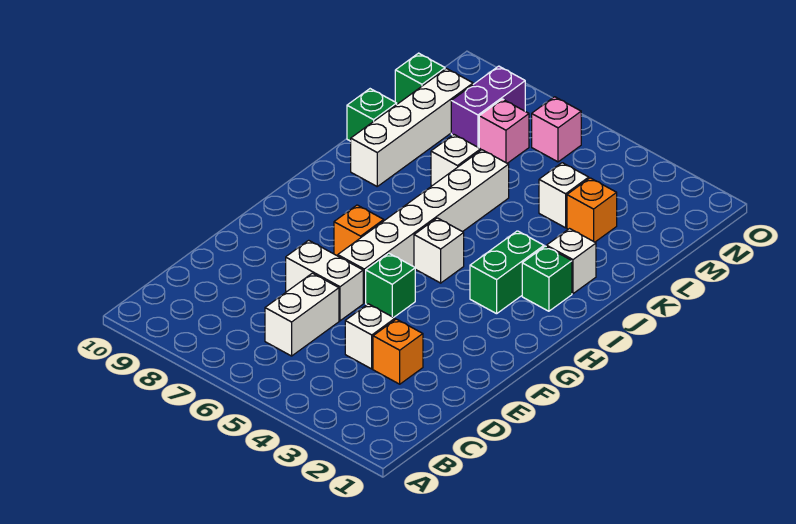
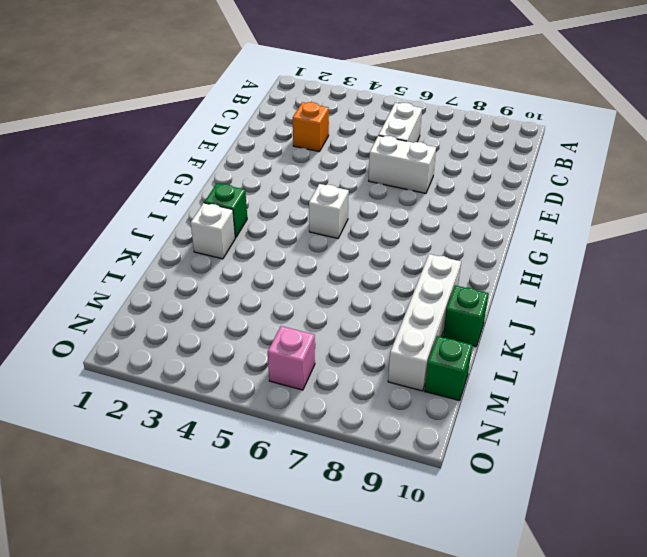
none -> white 1x1 brick [345,304,395,369]
none -> green 1x1 brick [366,253,415,318]
none -> white 1x6 brick [338,150,509,303]

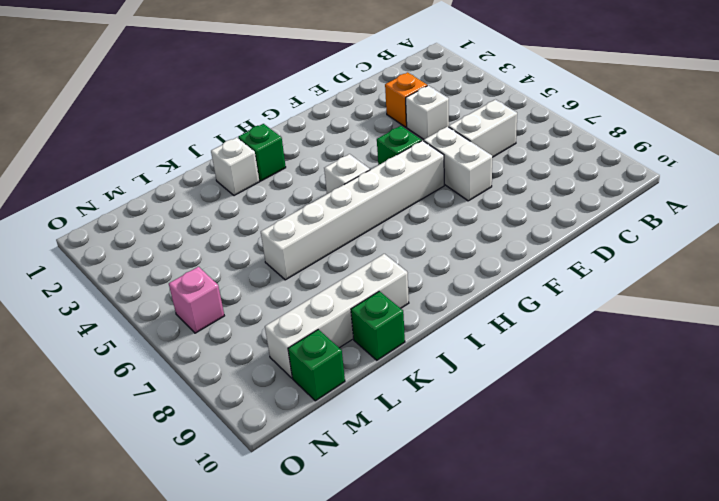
none -> orange 1x1 brick [334,205,384,256]
none -> green 1x2 brick [470,231,544,314]
none -> white 1x1 brick [431,135,481,186]

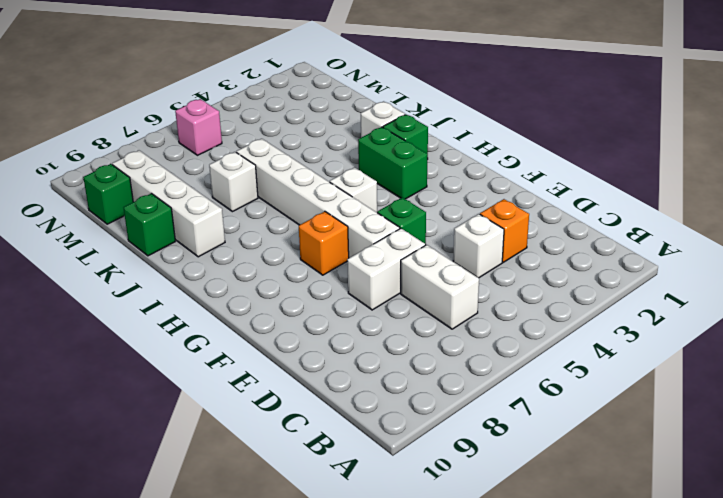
none -> orange 1x1 brick [567,178,617,242]
none -> white 1x1 brick [539,163,589,228]
none -> pink 1x1 brick [479,99,529,163]

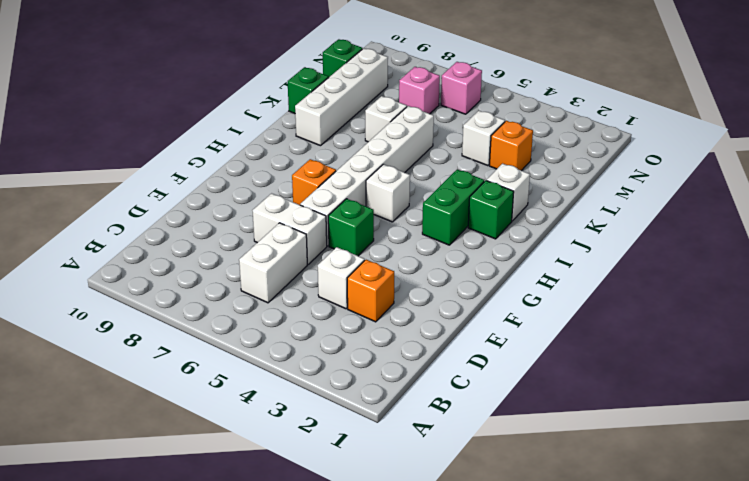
none -> purple 1x2 brick [451,66,525,148]

